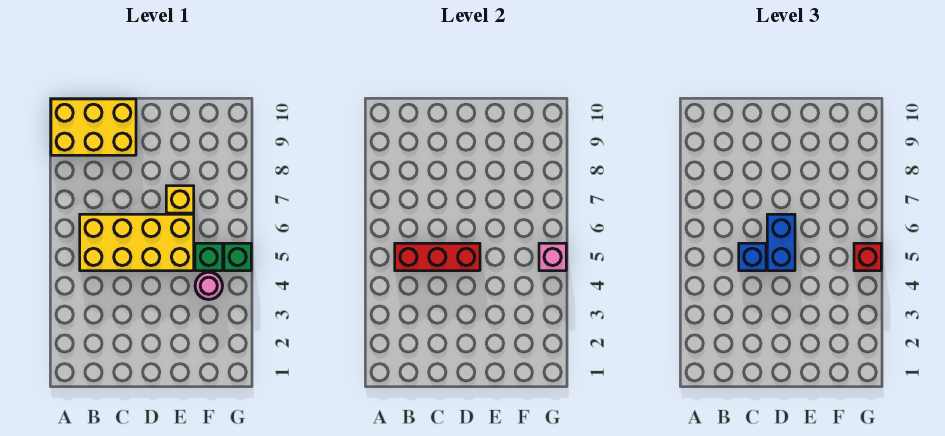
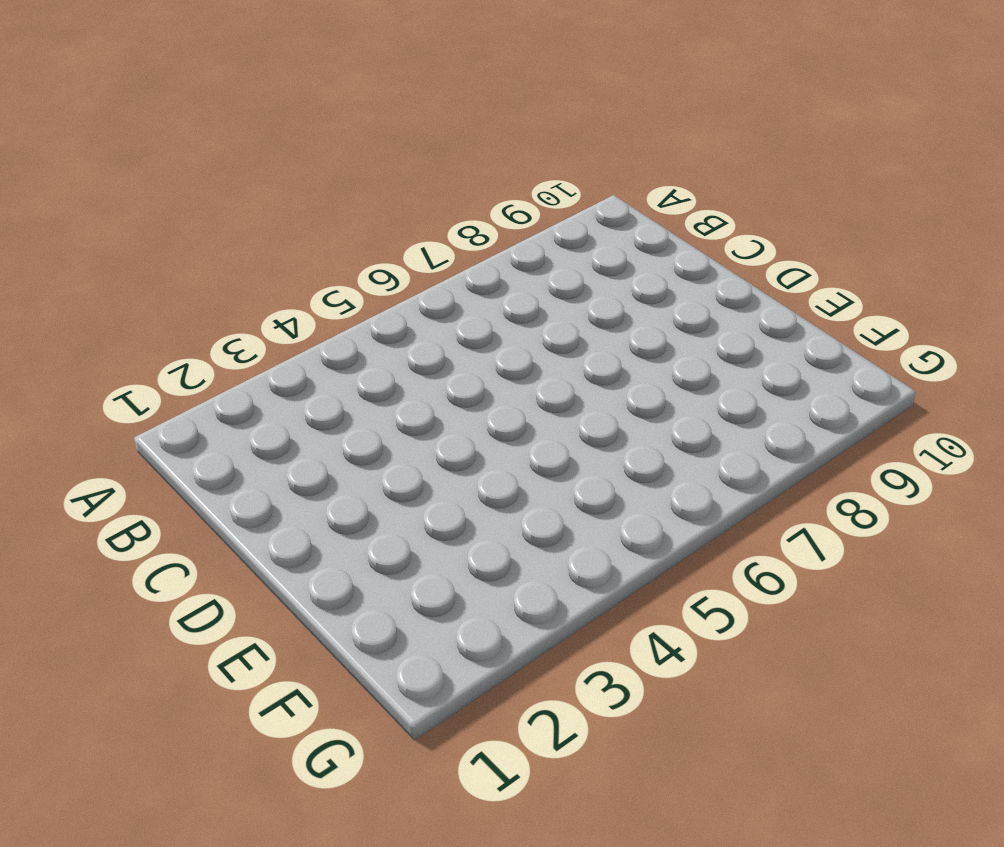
none -> yellow 2x3 brick [51,99,136,155]
none -> yellow 2x4 brick [80,214,194,271]

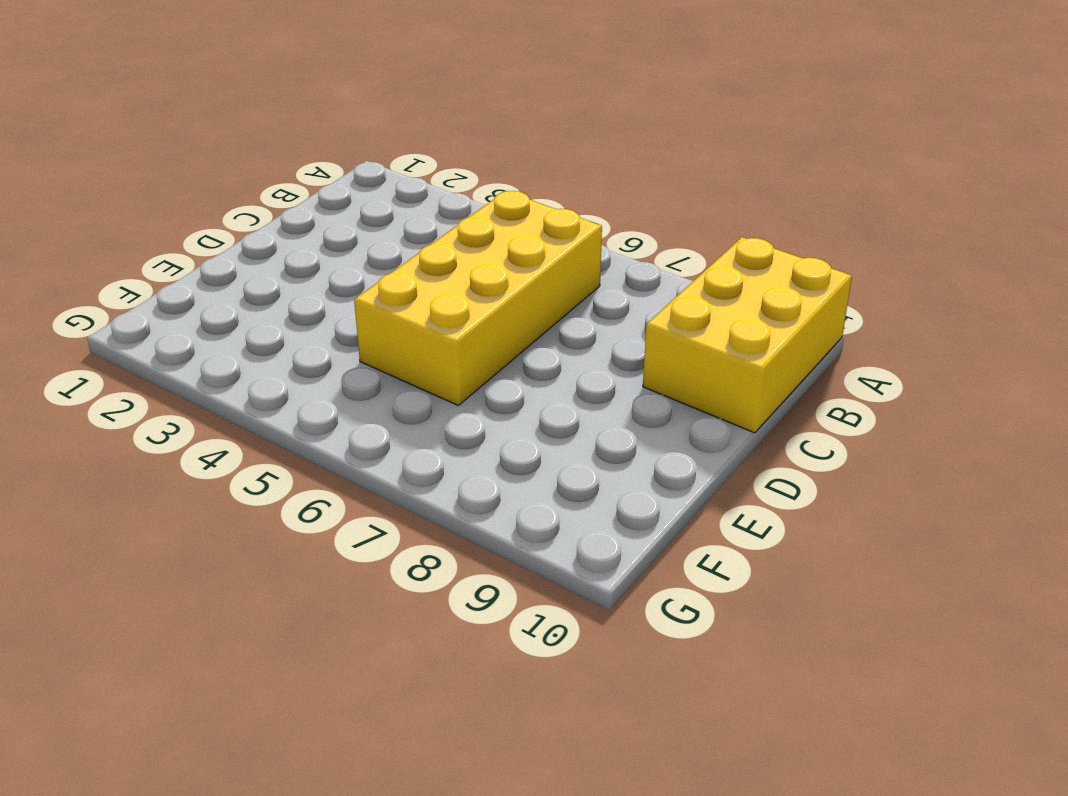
none -> yellow 1x1 brick [166,186,194,213]
none -> pink 1x1 round brick [195,272,223,300]

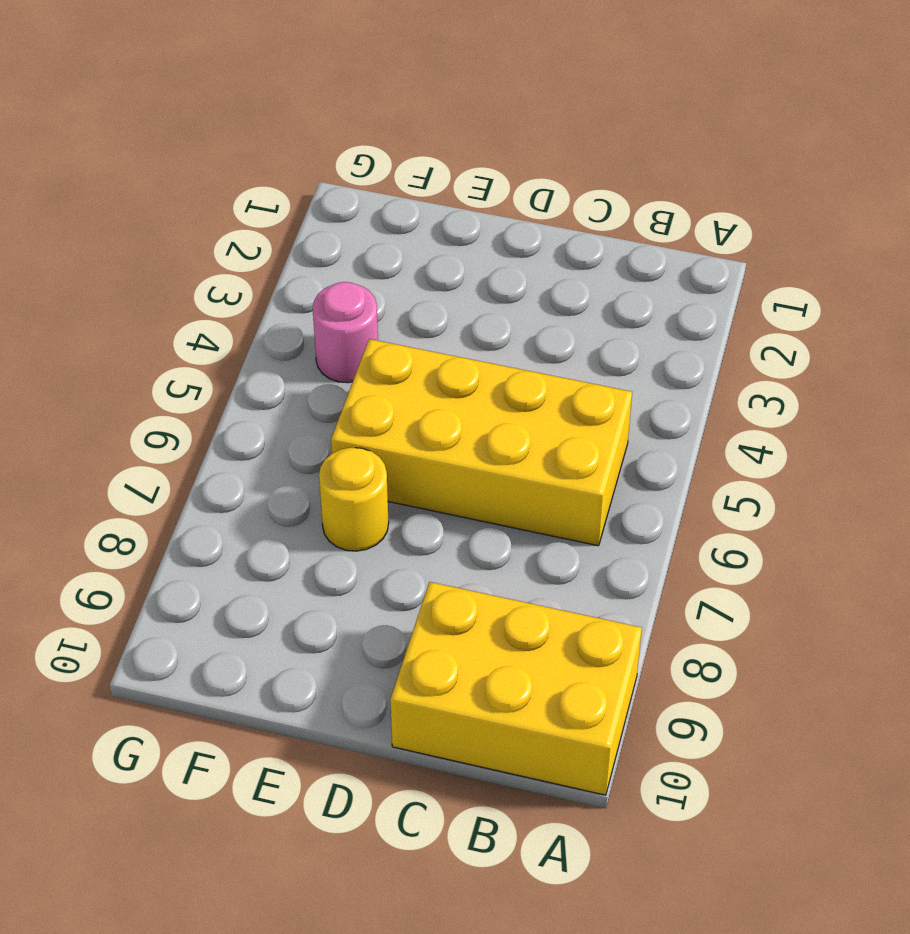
yellow 1x1 round brick [319,448,389,551] -> yellow 1x1 brick [166,186,194,213]
none -> green 1x1 brick [195,243,223,271]
none -> green 1x1 brick [224,243,251,271]

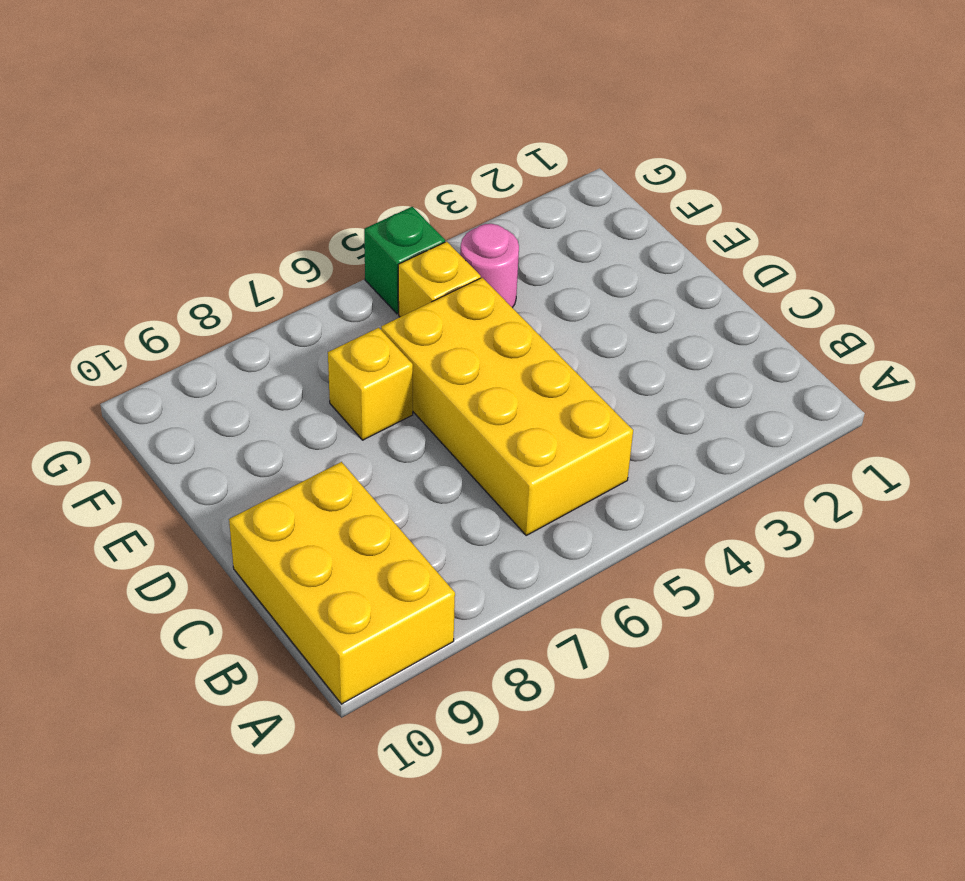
yellow 1x1 brick [398,242,481,317] -> green 1x1 brick [195,243,223,271]
none -> red 1x3 brick [395,243,480,271]
none -> pink 1x1 brick [539,243,566,271]

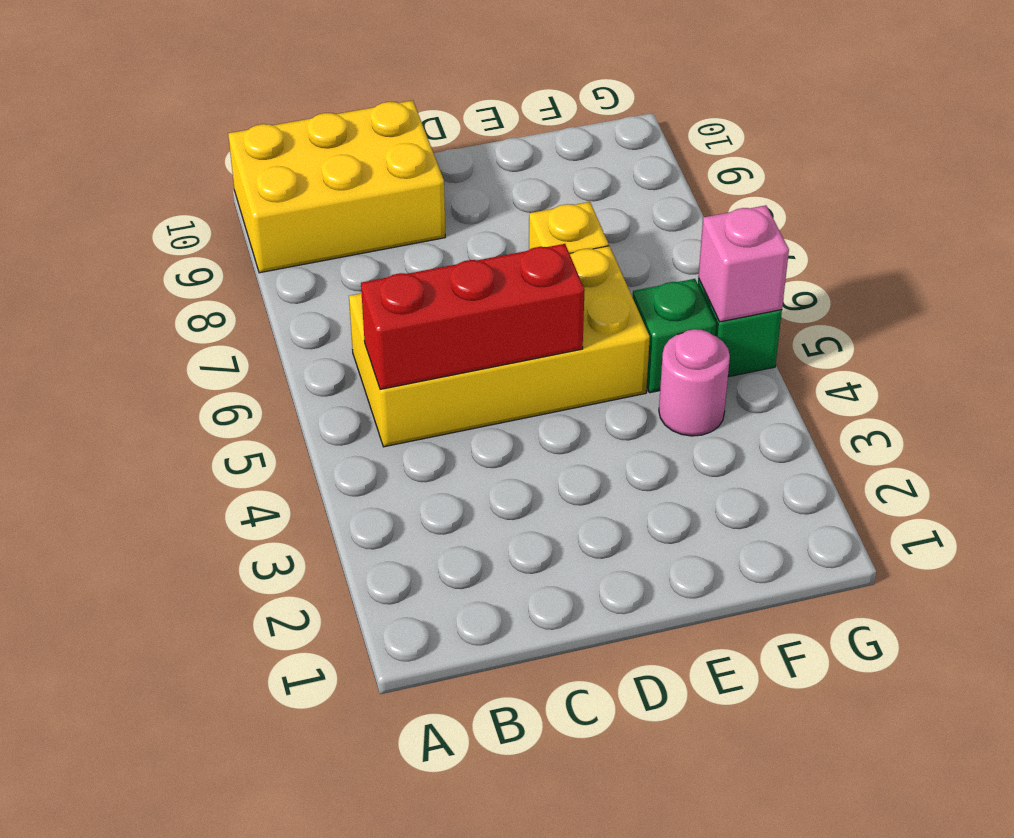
none -> blue 1x1 brick [739,243,766,271]
none -> blue 1x2 brick [767,214,795,271]

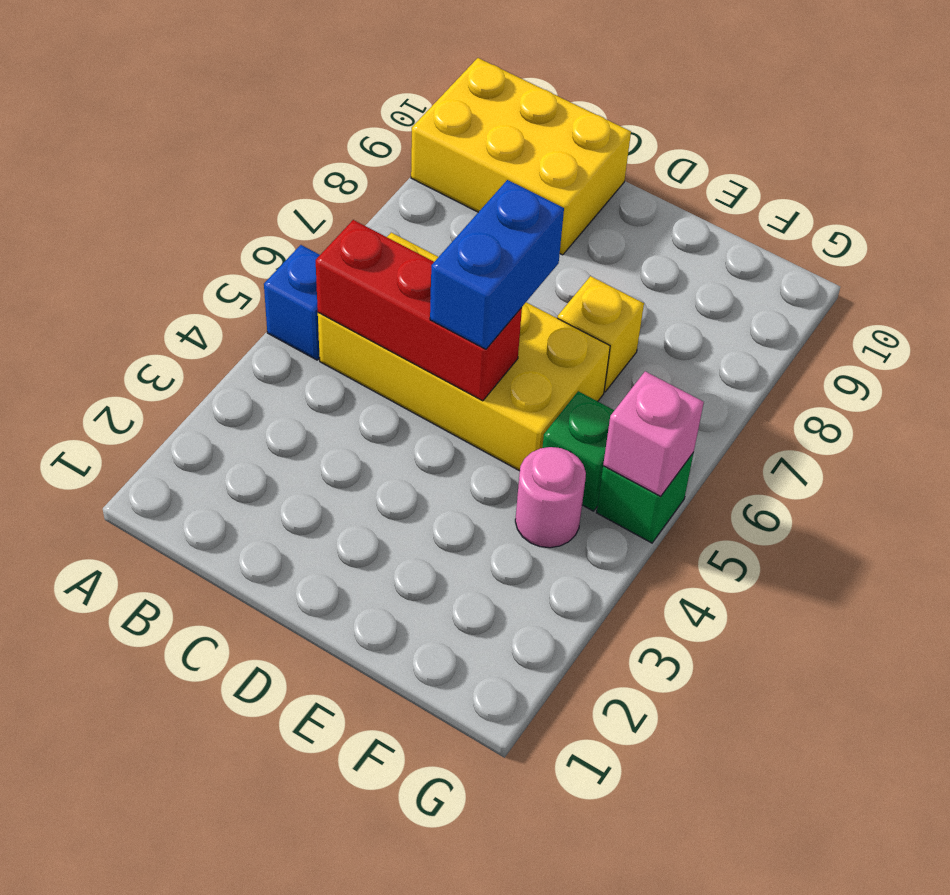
blue 1x1 brick [264,245,320,360] -> blue 1x1 brick moved to [739,243,766,271]
none -> red 1x1 brick [854,243,881,271]

